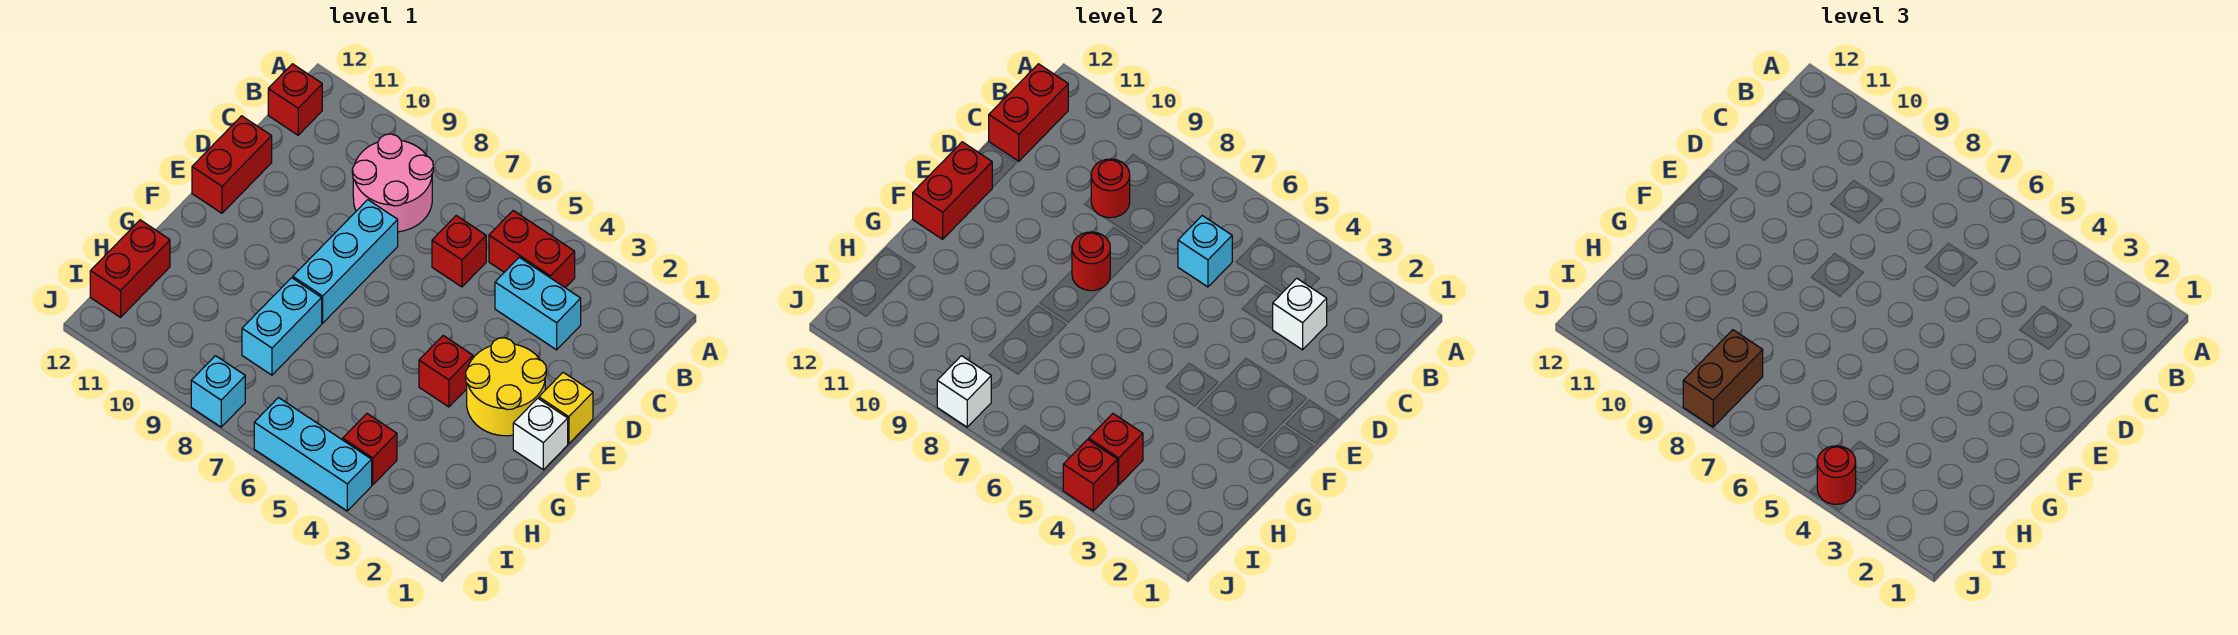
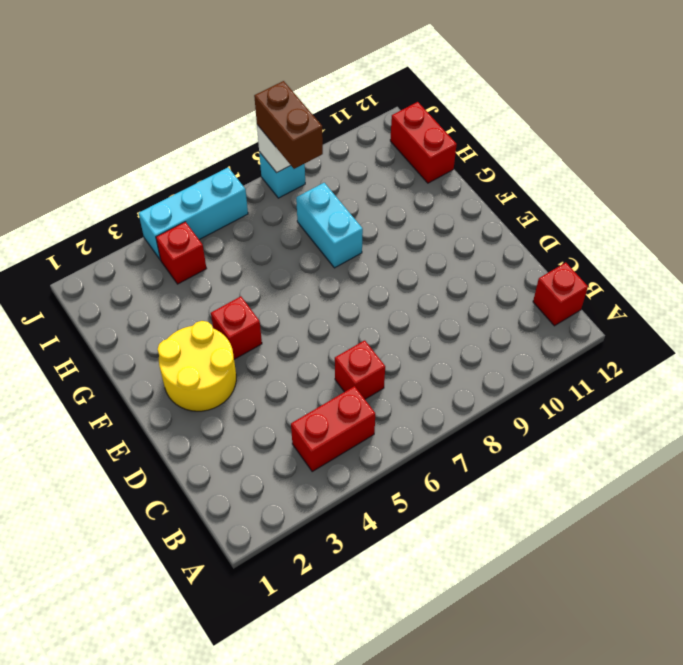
none -> pink 2x2 round brick [352,134,433,232]
none -> cyan 1x2 brick [495,257,581,350]
none -> cyan 1x3 brick [293,200,398,323]

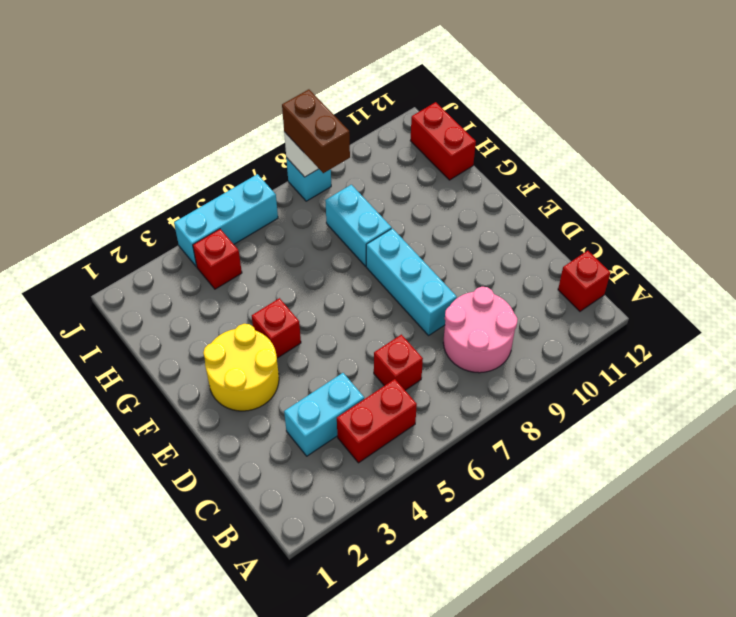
none -> red 1x2 brick [192,116,272,213]
none -> yellow 1x1 brick [539,372,593,444]
none -> white 1x1 brick [513,398,568,470]

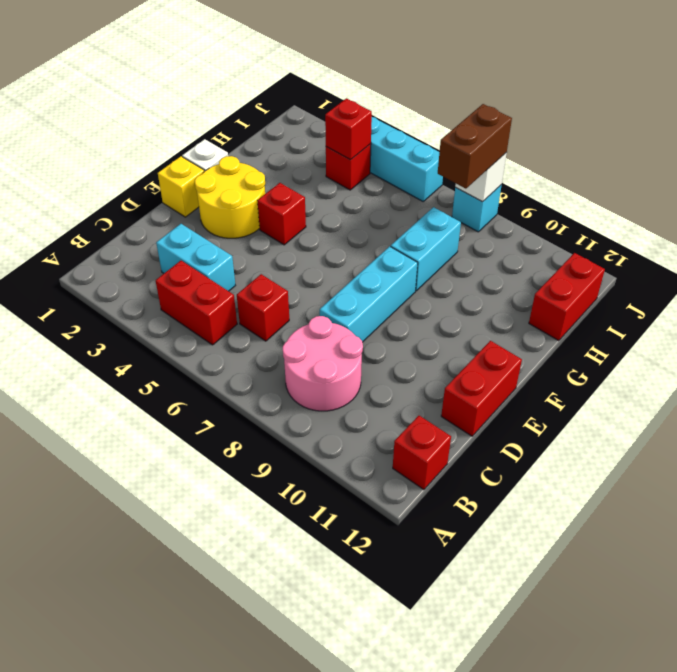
none -> red 1x2 brick [989,64,1068,161]
none -> white 1x1 brick [1273,278,1327,350]
none -> cyan 1x1 brick [1178,216,1232,287]

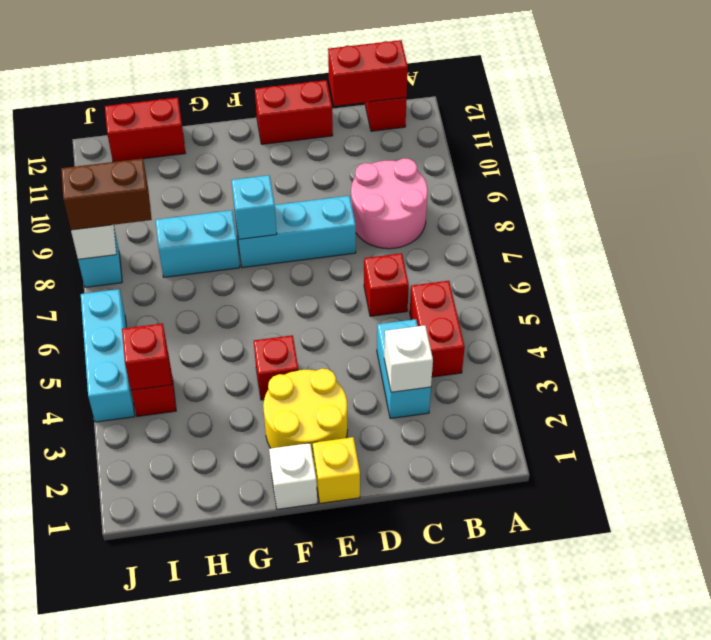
cyan 1x1 brick [231,175,277,239] -> cyan 1x1 brick moved to [1178,216,1232,287]
none -> red 1x1 round brick [1091,159,1130,218]
none -> red 1x1 round brick [1072,232,1110,291]
none -> red 1x2 brick [913,142,992,239]

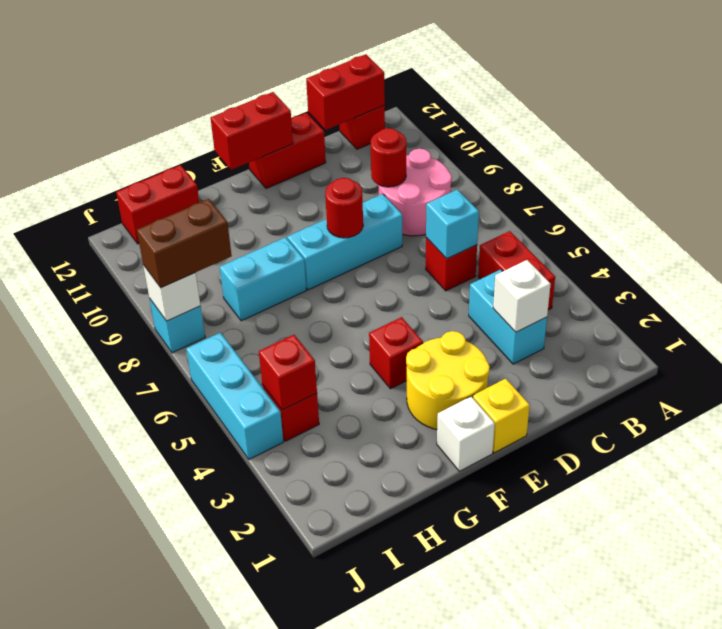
none -> red 1x1 brick [1063,440,1118,511]
none -> red 1x1 round brick [1817,446,1856,504]

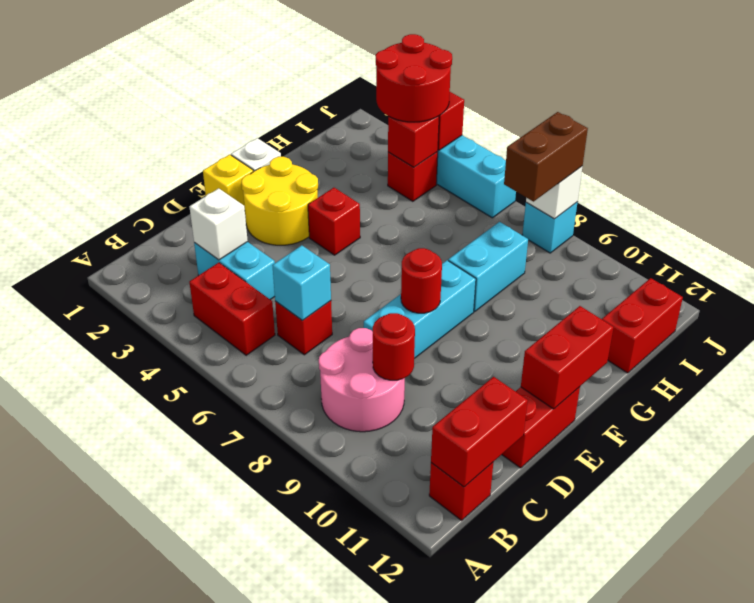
red 2x2 round brick [376,34,452,122] -> red 1x1 round brick [1817,446,1856,504]

